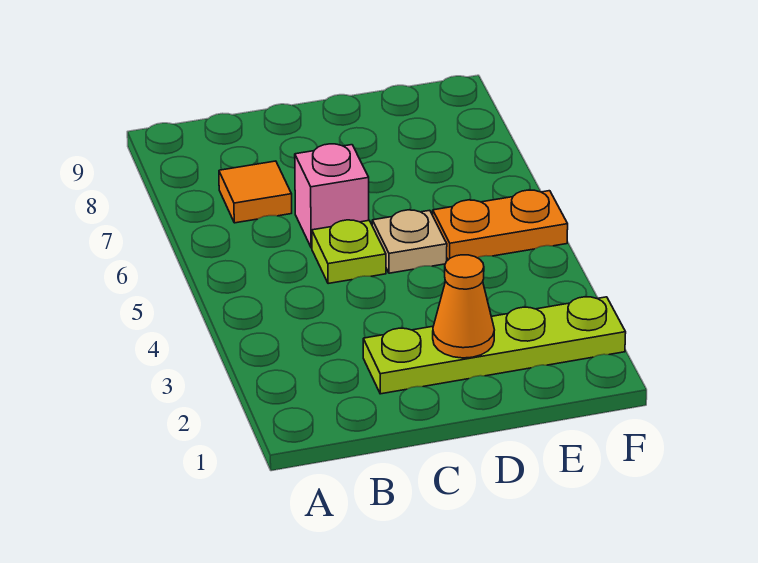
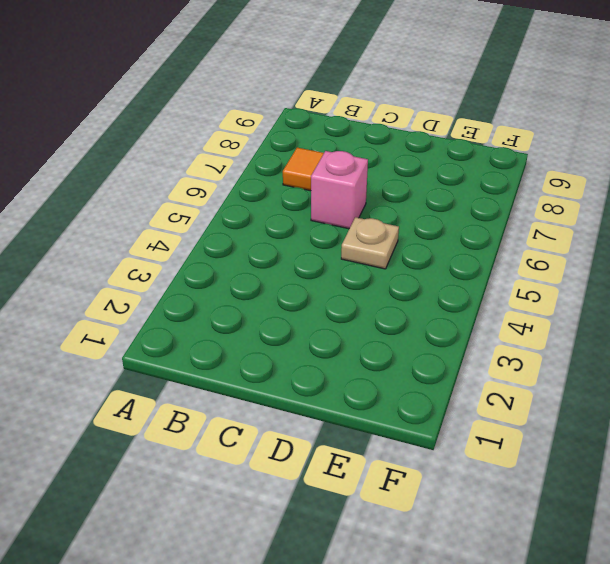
none -> lime 1x4 plate [363,297,626,394]
none -> lime 1x1 plate [312,220,386,284]

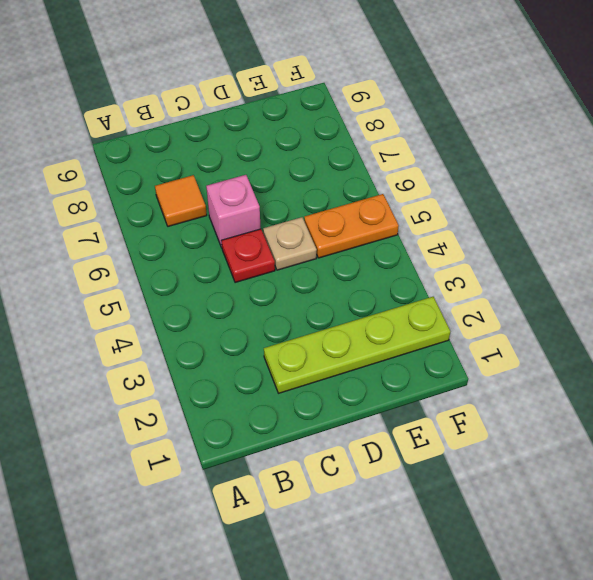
red 1x1 plate [222,229,275,283] -> lime 1x1 plate [312,220,386,284]
none -> orange 1x1 cone [433,255,494,358]

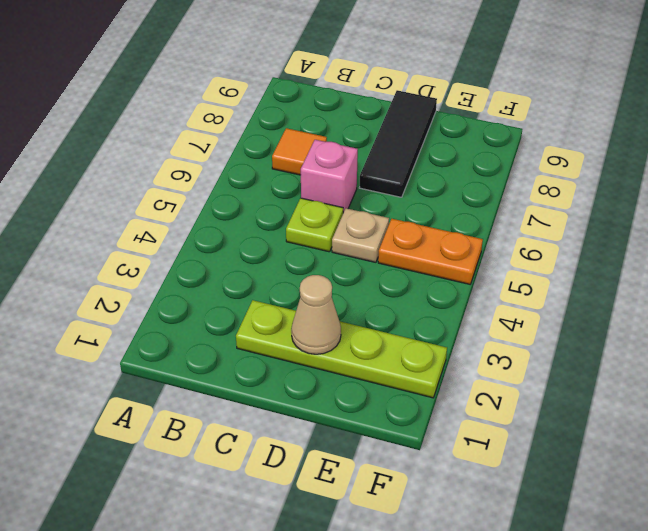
tan 1x1 cone [291,275,341,354] -> orange 1x1 cone [433,255,494,358]
black 1x3 tile [359,90,437,197] -> none

